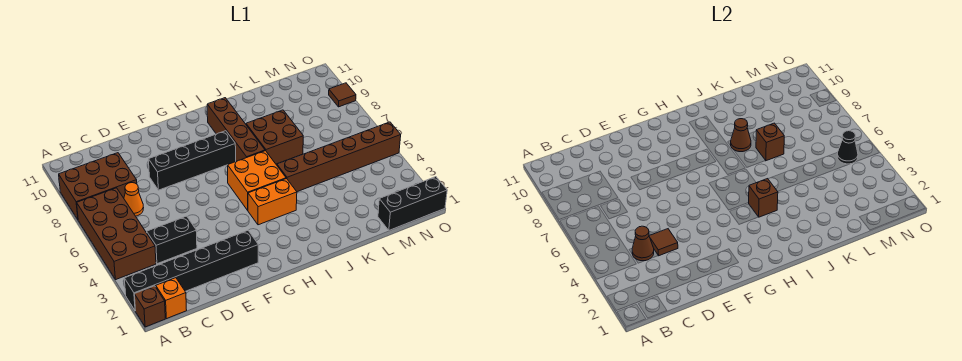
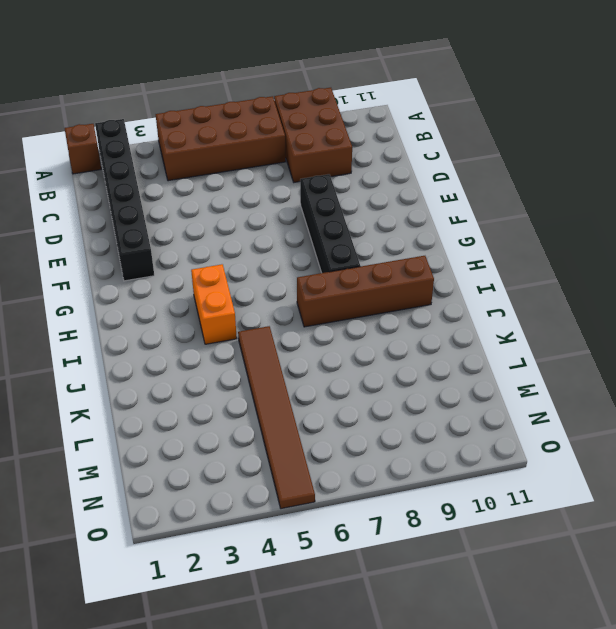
brown 1x6 tile [238,326,315,509] -> brown 1x6 brick [277,122,401,192]
none -> orange 1x1 brick [156,278,187,319]
none -> black 1x2 brick [146,216,197,264]
none -> orange 1x1 cone [124,183,144,216]

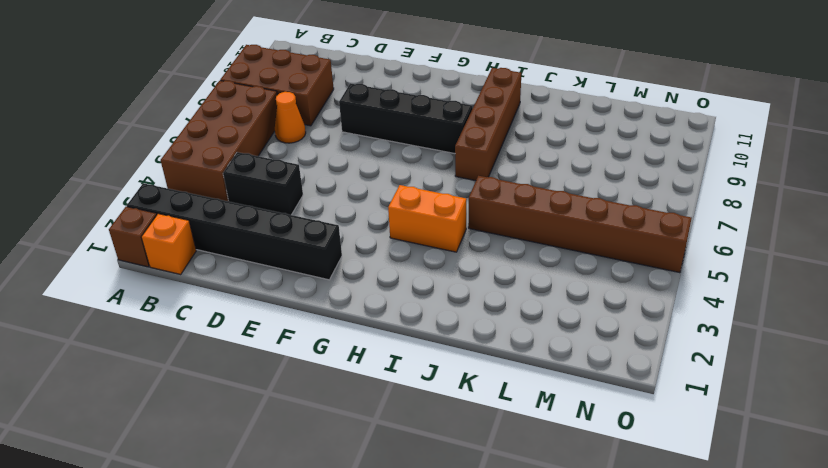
none -> orange 2x2 brick [228,151,286,210]
none -> brown 2x2 brick [246,110,303,164]
none -> black 1x3 brick [378,177,447,230]

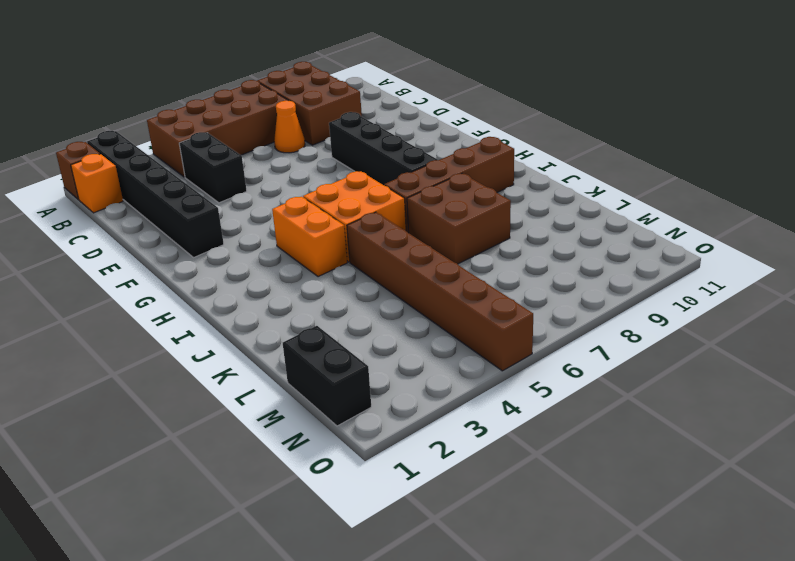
black 1x2 brick [283,326,371,426] -> black 1x3 brick [378,177,447,230]
none -> brown 1x1 tile [329,83,356,107]
none -> brown 1x1 cone [632,226,654,261]
none -> brown 1x1 tile [649,229,678,256]

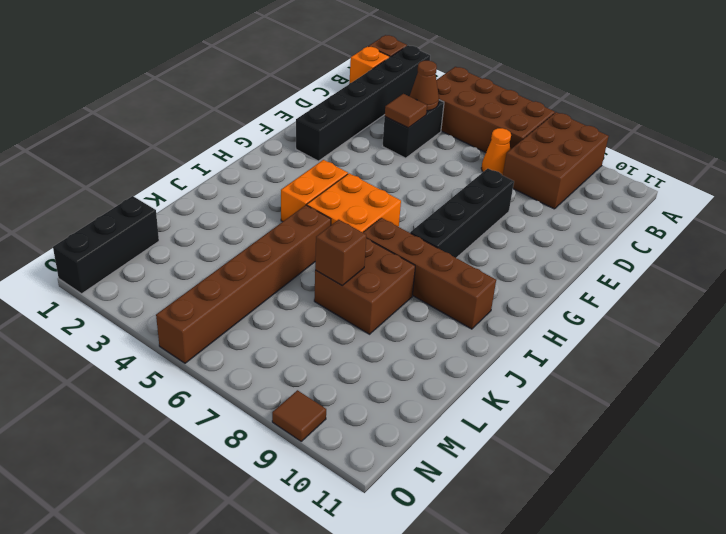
none -> brown 1x1 brick [749,179,778,217]
none -> brown 1x1 cone [731,119,751,152]
none -> black 1x1 cone [837,131,858,164]

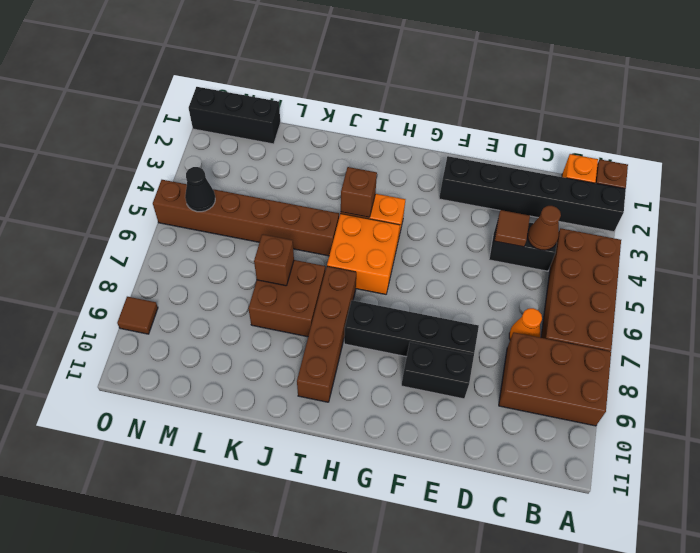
black 1x2 brick [401,342,474,399] -> none
none -> brown 1x1 cone [731,119,751,152]

